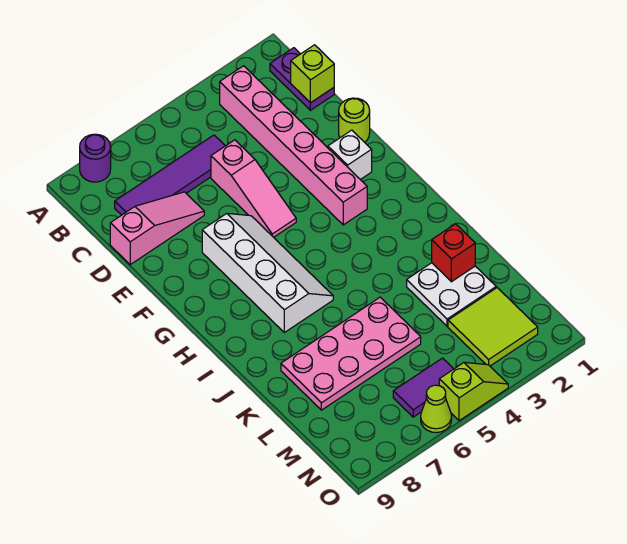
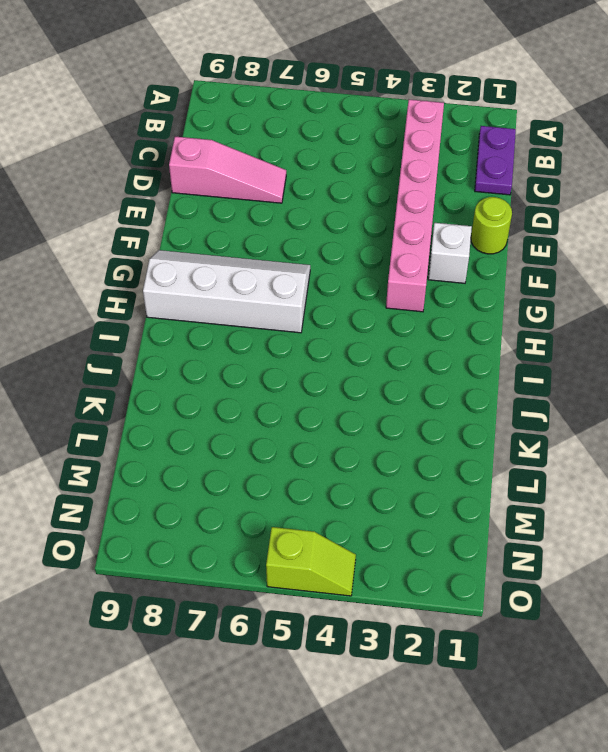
white 2x4 slope [143,250,310,333] -> white 2x4 slope turned to [202,213,333,332]
none -> purple 1x1 round brick [80,134,111,182]
none -> purple 1x4 tile [115,135,225,215]
none -> pink 1x3 slope [211,140,296,237]

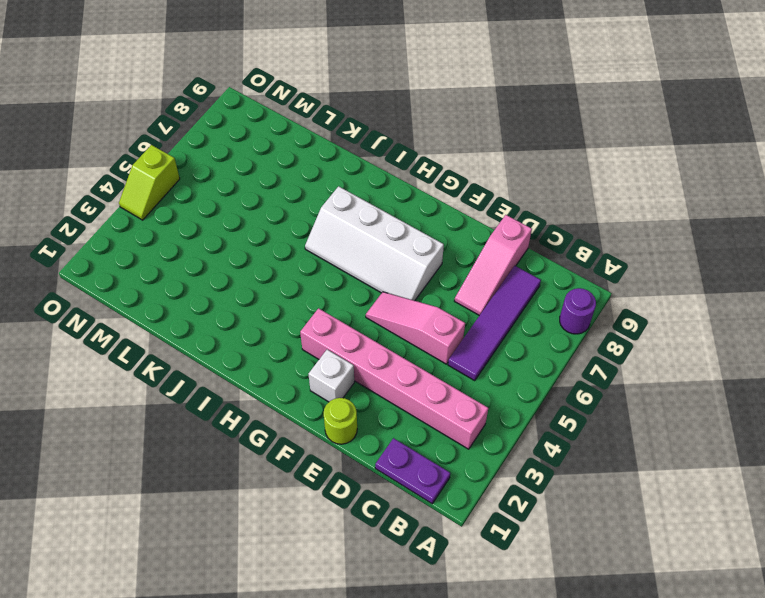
none -> white 2x2 plate [407,263,496,326]
none -> pink 2x4 plate [281,297,421,410]
none -> lime 2x2 tile [448,288,538,366]

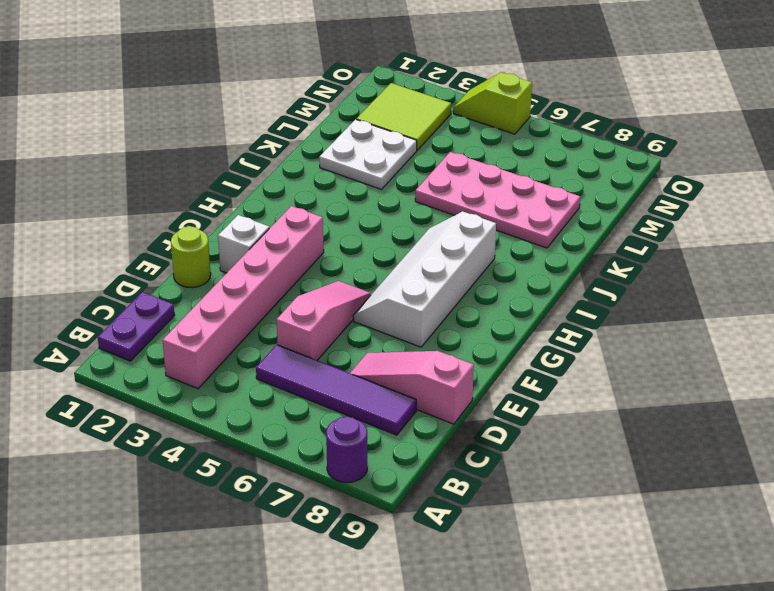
none -> purple 1x2 tile [393,358,453,417]
none -> lime 1x1 cone [421,385,452,433]
none -> lime 1x1 brick [291,45,334,103]

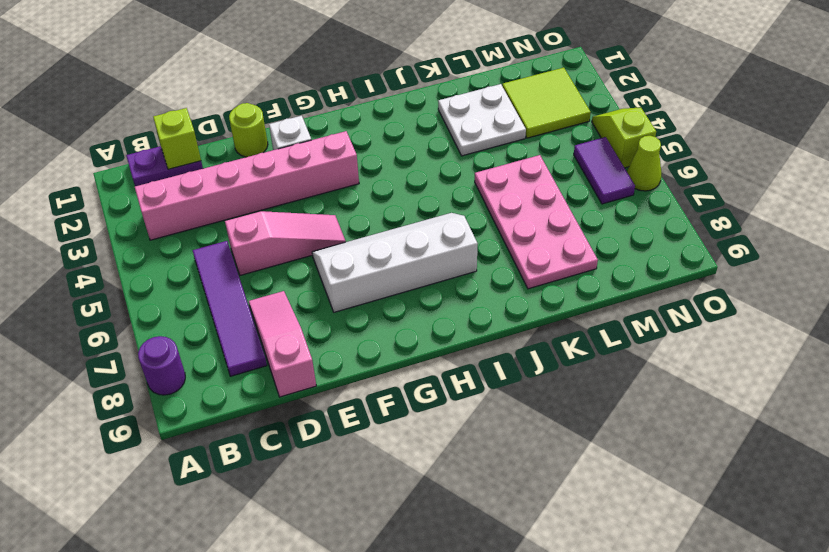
none -> red 1x1 brick [432,224,475,282]

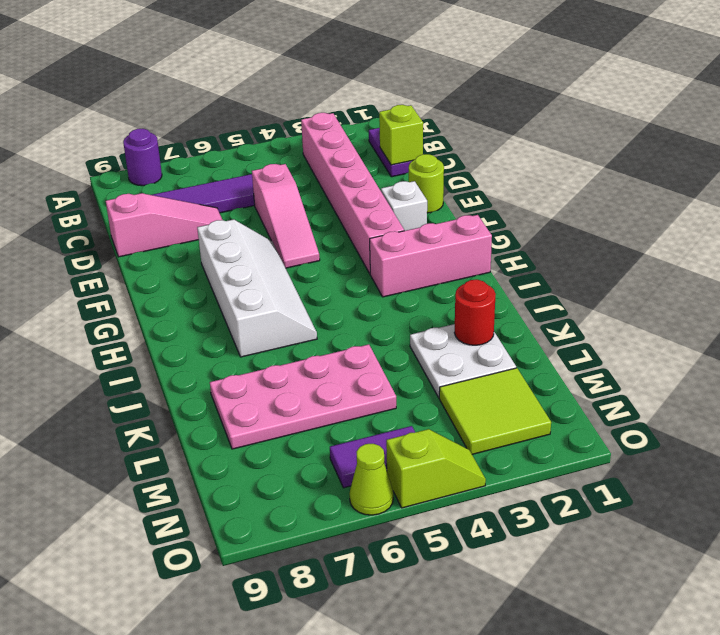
pink 1x3 brick [370,215,492,297] -> none
red 1x1 round brick [455,280,495,345] -> red 1x1 brick [432,224,475,282]

